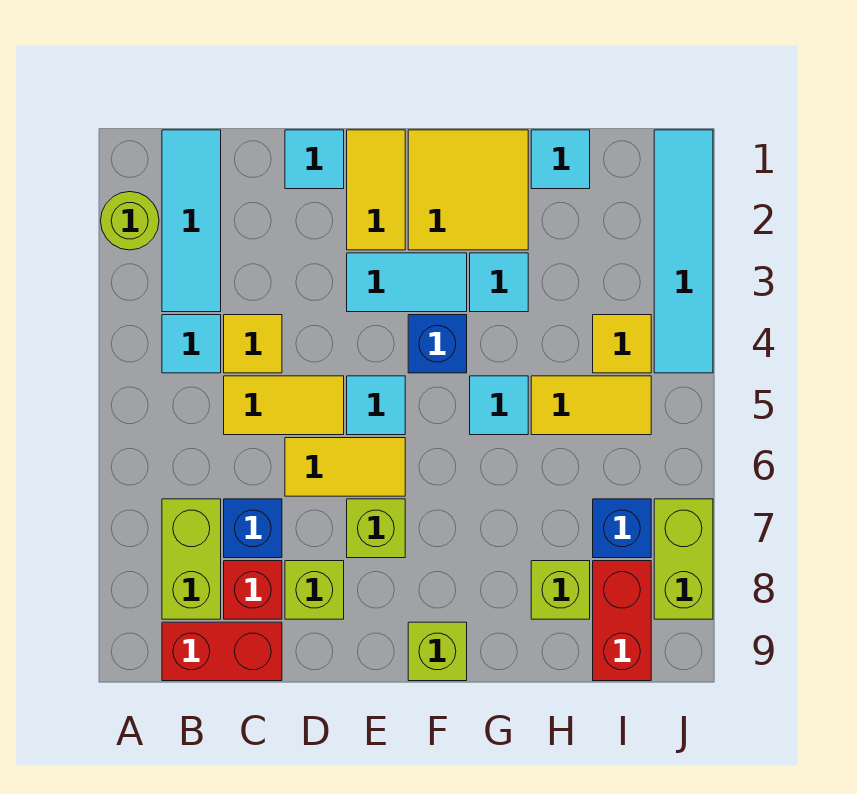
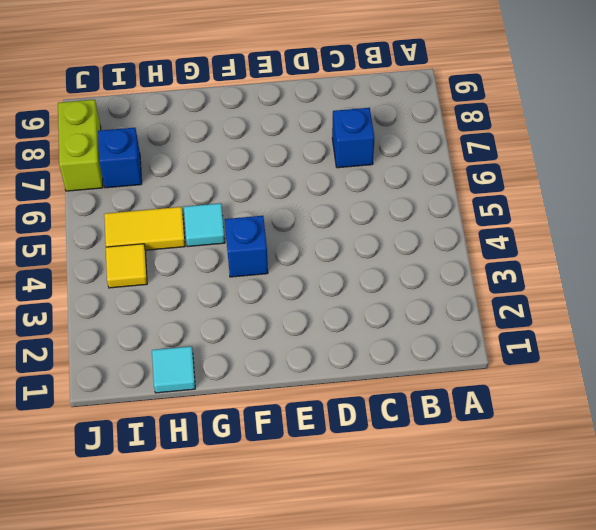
none -> lime 1x1 round brick [101,192,159,250]
none -> cyan 1x3 tile [162,130,221,312]
none -> cyan 1x1 tile [162,315,221,373]

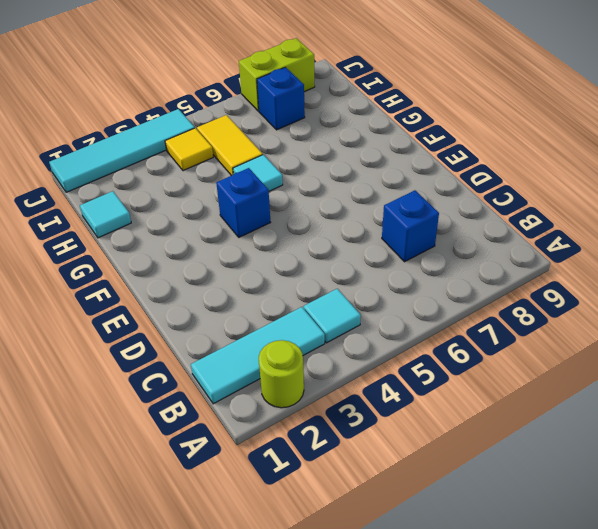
none -> lime 1x2 brick [162,499,221,619]
none -> red 1x2 brick [162,622,282,681]
none -> yellow 1x1 tile [224,315,282,373]

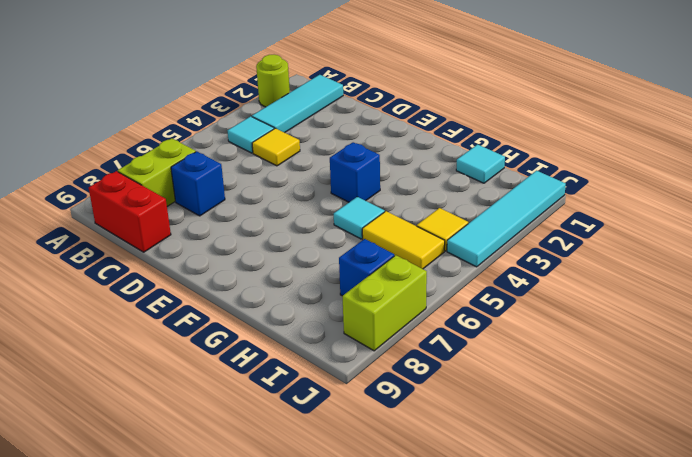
none -> yellow 1x2 tile [224,376,344,435]
none -> red 1x1 brick [224,561,282,619]
none -> cyan 1x1 tile [285,130,344,189]

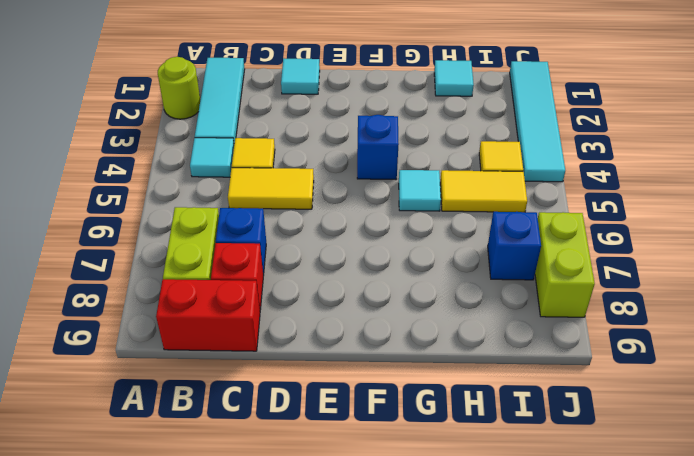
none -> yellow 1x2 tile [285,438,405,496]
none -> lime 1x1 brick [285,561,344,619]
none -> yellow 1x2 tile [347,130,405,250]

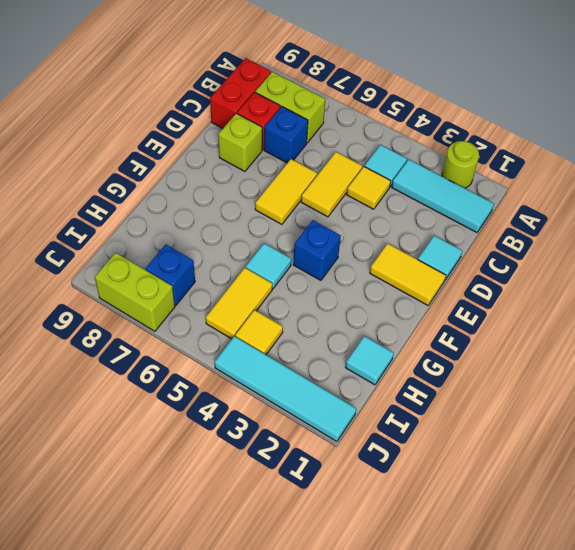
none -> cyan 1x2 tile [347,253,467,312]
none -> cyan 1x1 tile [347,376,405,435]
none -> lime 1x1 brick [347,499,405,558]

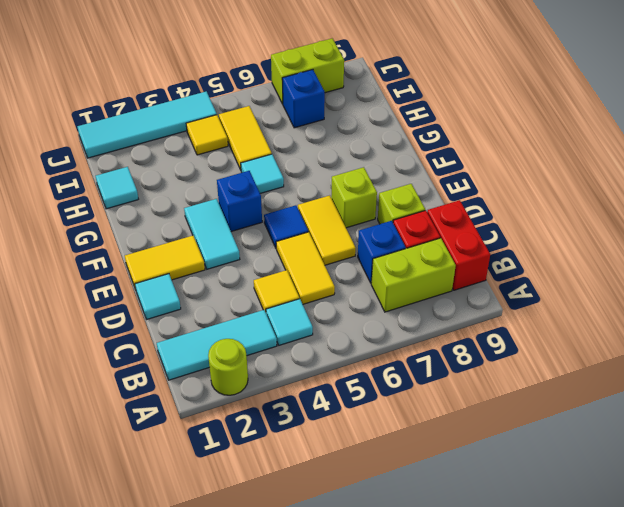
blue 1x1 tile [264,205,308,248] -> cyan 1x1 tile [347,376,405,435]
none -> yellow 2x2 tile [408,130,528,250]
none -> lime 1x1 brick [408,622,467,681]
none -> cyan 1x1 tile [470,253,528,312]

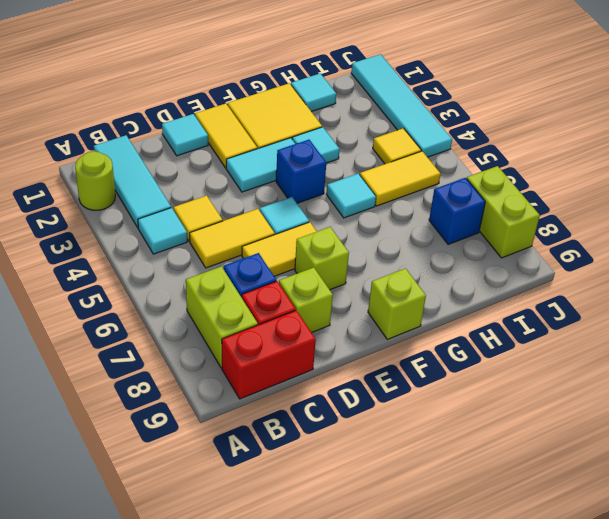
none -> lime 1x1 brick [531,561,590,619]
none -> red 1x2 brick [593,561,651,681]

